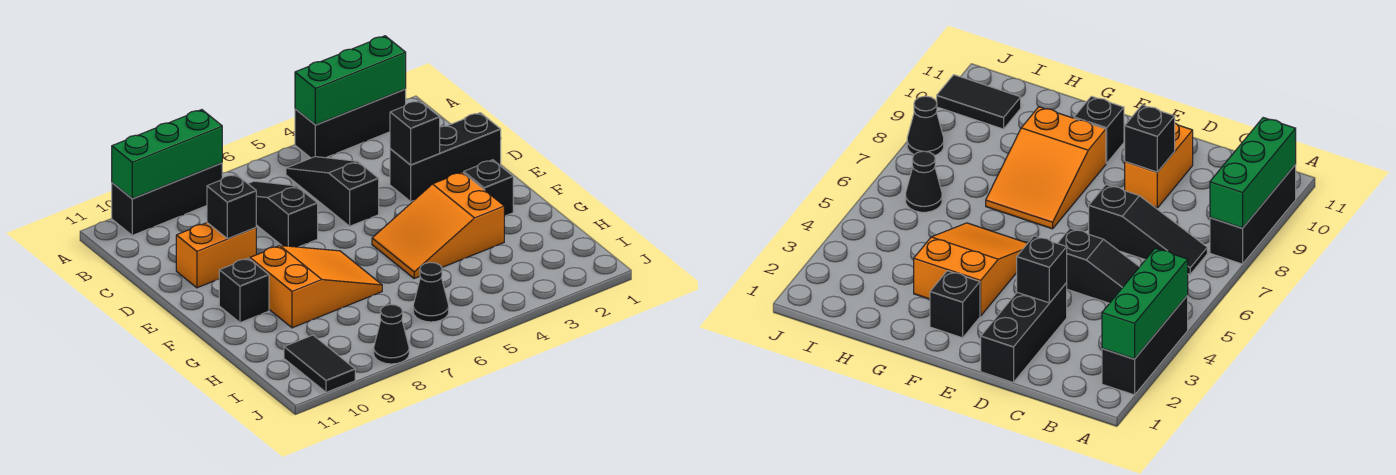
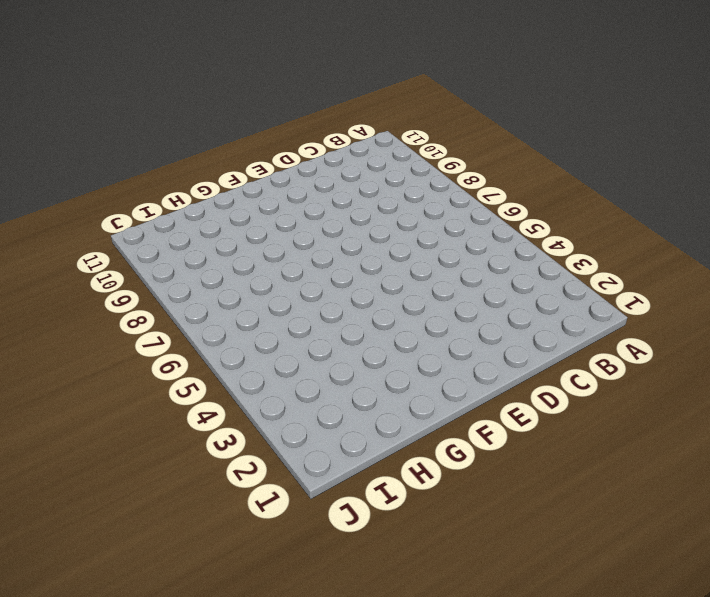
none -> black 1x3 brick [295,89,406,158]
none -> black 1x3 brick [112,163,222,235]
none -> black 1x3 slope [286,157,379,226]

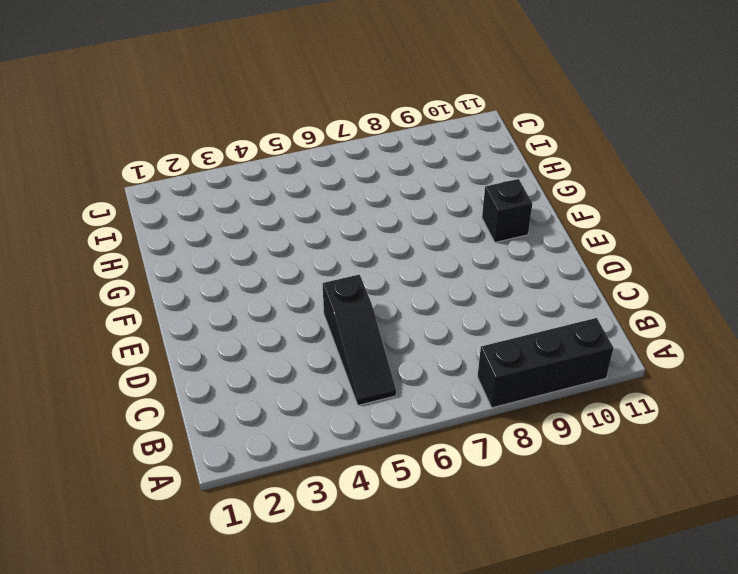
none -> black 1x3 brick [295,89,406,158]
none -> black 1x3 slope [248,181,318,247]
none -> black 1x3 brick [390,113,501,202]

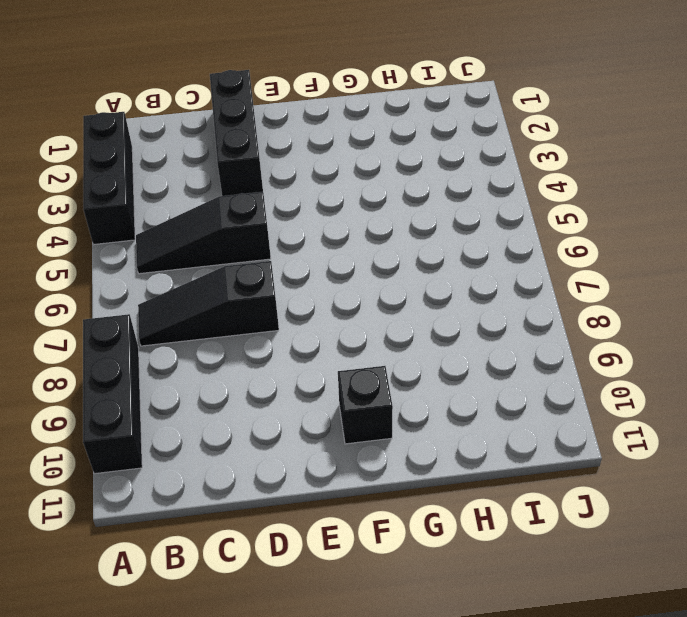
none -> orange 1x2 brick [176,223,256,288]
none -> black 1x1 brick [464,160,513,216]
none -> orange 2x3 slope [372,172,504,279]

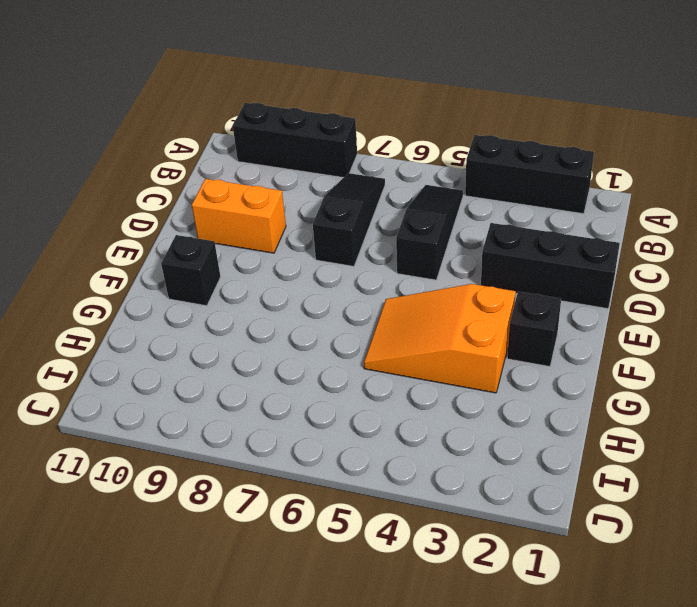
none -> orange 2x3 slope [250,246,382,328]
none -> black 1x1 cone [413,263,449,322]
none -> black 1x2 tile [284,335,355,392]

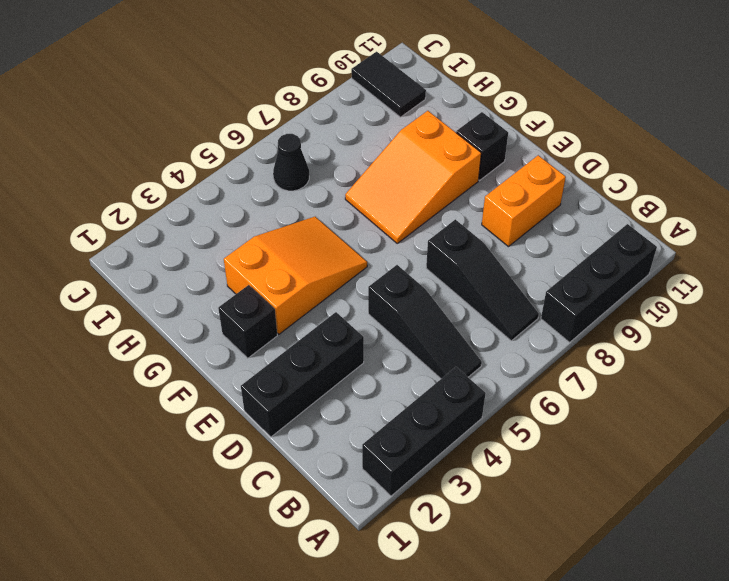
none -> black 1x1 cone [374,305,409,364]
none -> green 1x3 brick [295,36,406,125]
none -> green 1x3 brick [112,110,222,199]

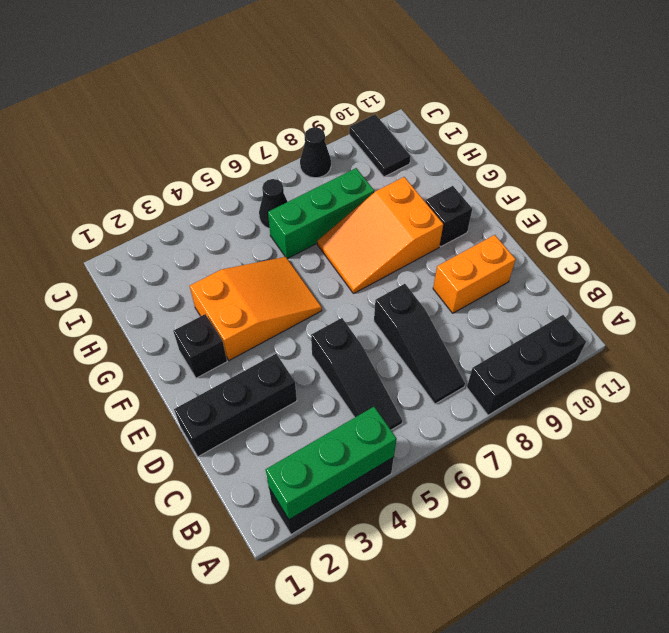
green 1x3 brick [268,168,374,259] -> green 1x3 brick moved to [112,110,222,199]
none -> black 1x1 brick [390,101,440,165]
none -> black 1x1 brick [207,174,256,239]

